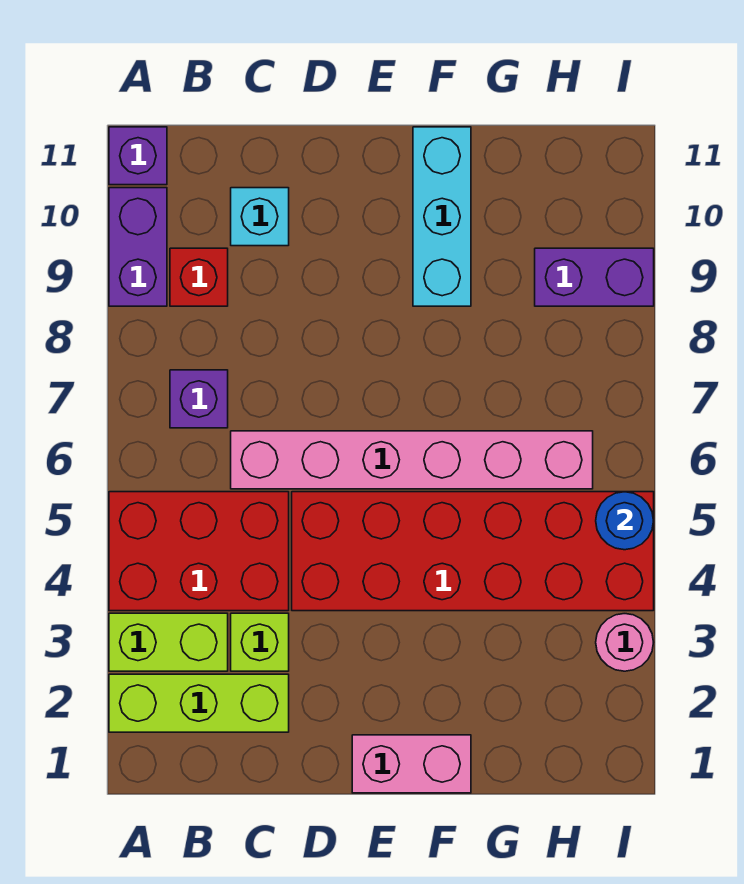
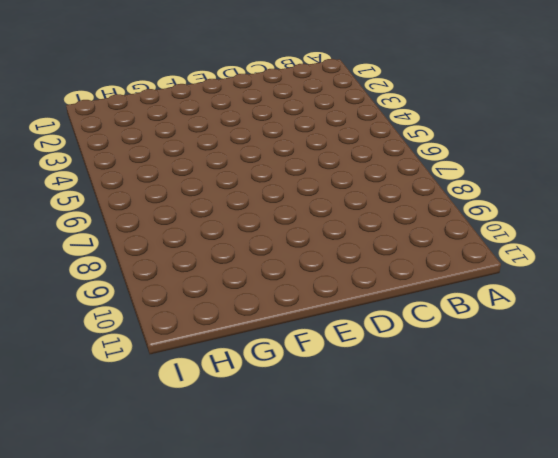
none -> lime 1x3 brick [109,674,289,732]
none -> lime 1x2 brick [109,613,228,671]
none -> red 2x3 brick [109,492,289,611]

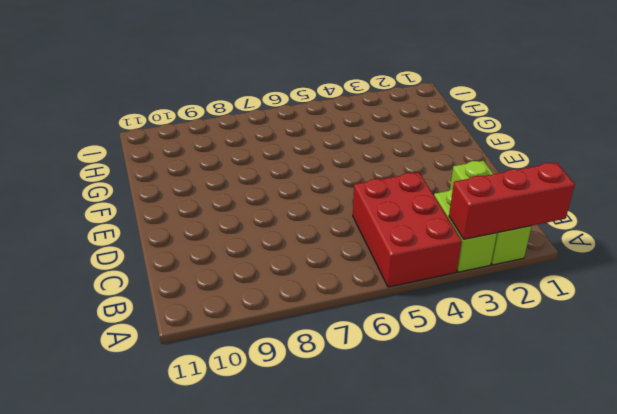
red 1x3 brick [449,162,575,239] -> none
none -> purple 1x2 brick [109,188,167,306]
none -> purple 1x1 brick [109,127,167,185]
none -> purple 1x1 brick [170,370,228,428]

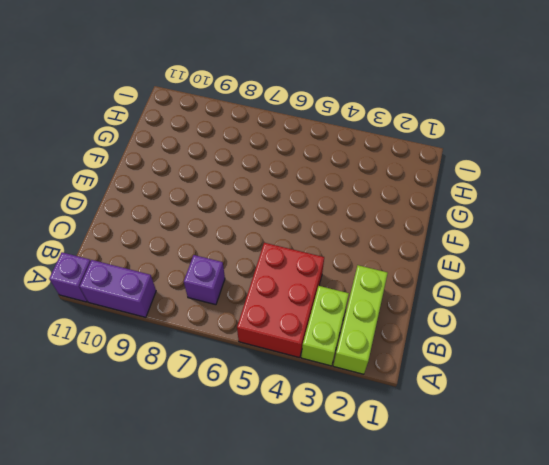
none -> red 1x1 brick [170,248,228,306]
none -> lime 1x1 brick [231,613,289,671]
none -> pink 1x6 brick [231,431,593,489]

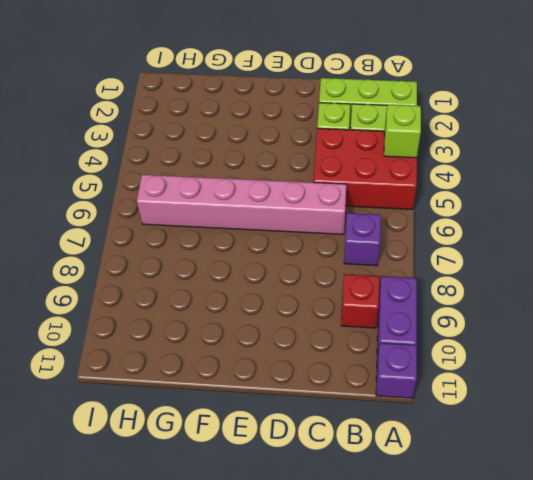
lime 1x1 brick [384,105,421,158] -> none
none -> cyan 1x1 brick [231,188,289,246]
none -> red 2x6 brick [292,492,654,611]
none -> pink 1x2 brick [352,735,471,793]

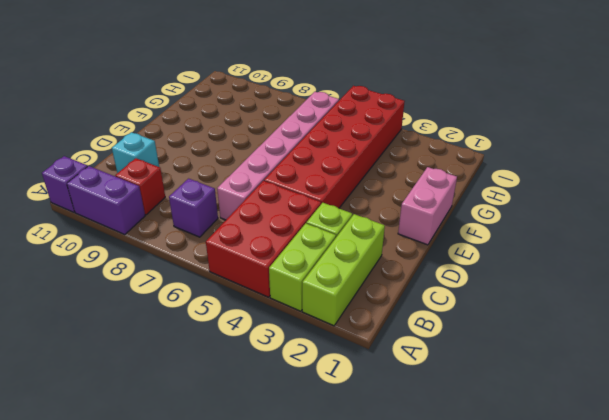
none -> cyan 1x3 brick [413,127,471,306]
none -> purple 1x2 brick [535,248,654,306]
none -> pink 1x1 round brick [596,614,654,671]

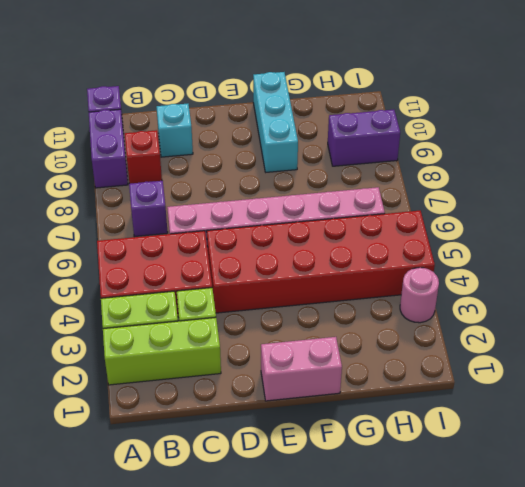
none -> blue 1x1 round brick [596,492,654,550]

